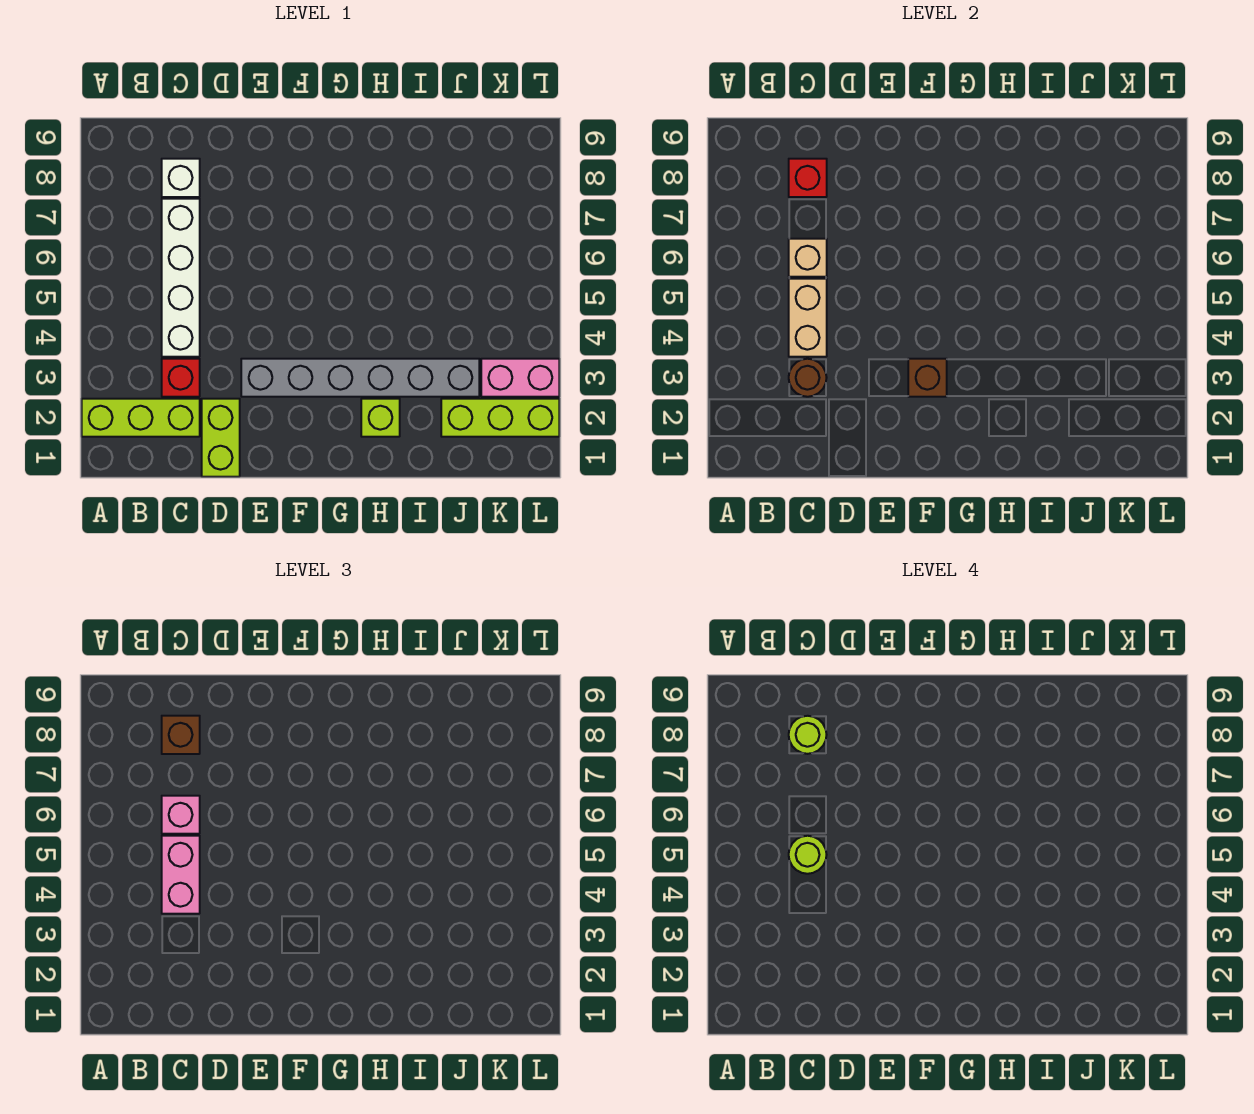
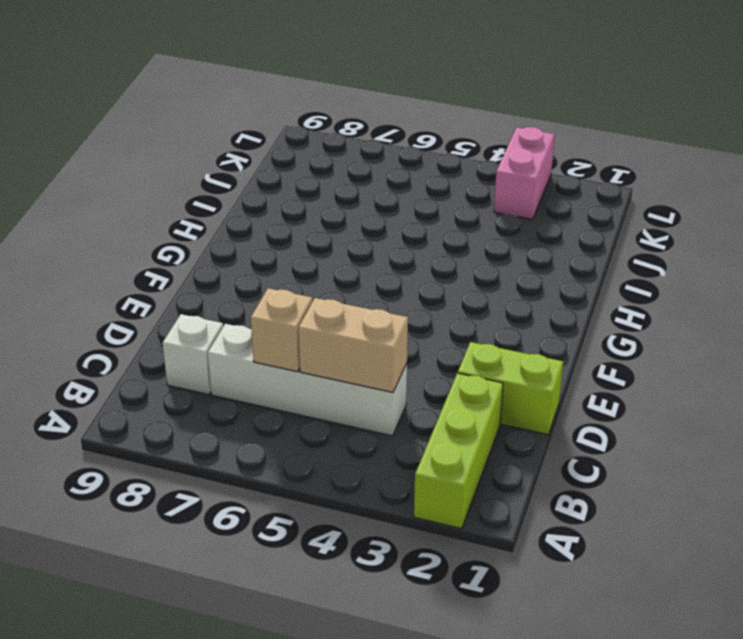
none -> red 1x1 brick [162,359,200,397]
none -> grey 1x6 brick [241,359,479,397]
none -> lime 1x1 brick [361,399,400,437]

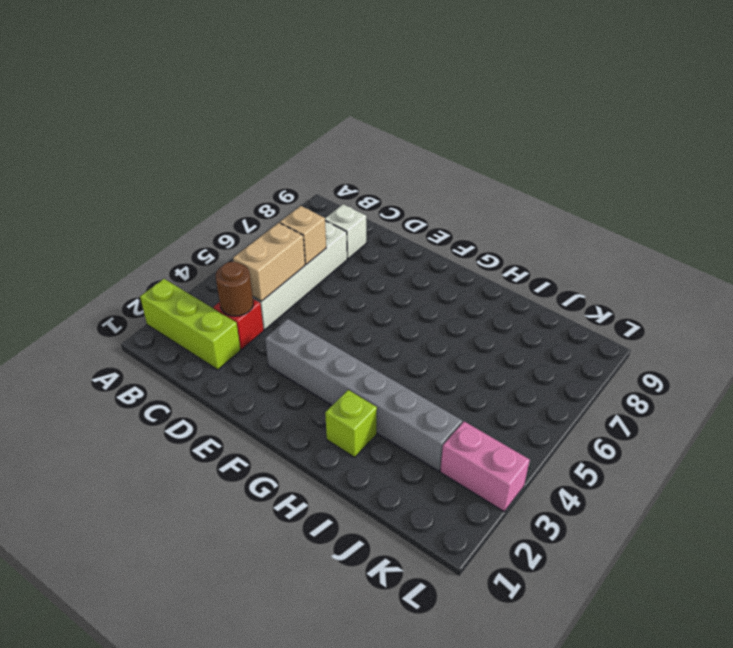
none -> lime 1x2 brick [202,399,240,477]
none -> lime 1x3 brick [441,399,559,437]
none -> red 1x1 brick [789,159,827,197]

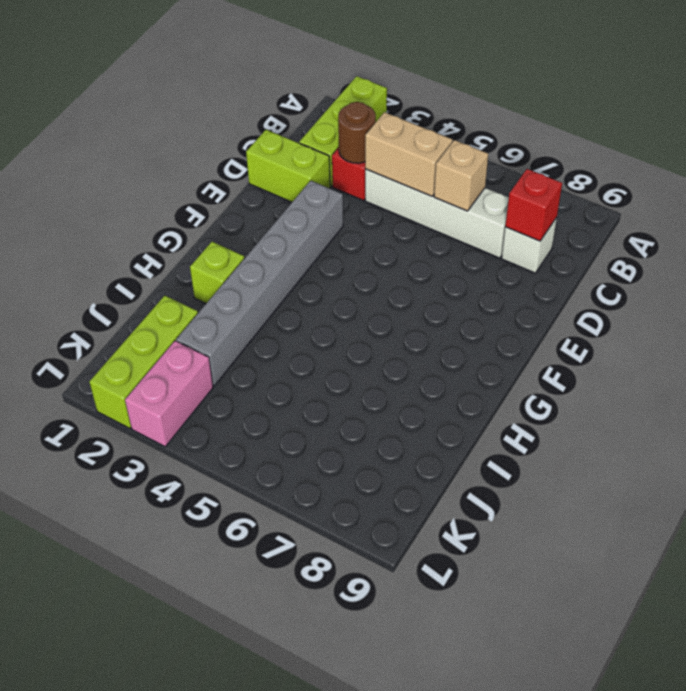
none -> brown 1x1 brick [908,359,947,397]
none -> pink 1x2 brick [162,836,200,914]
none -> pink 1x1 brick [162,796,200,834]

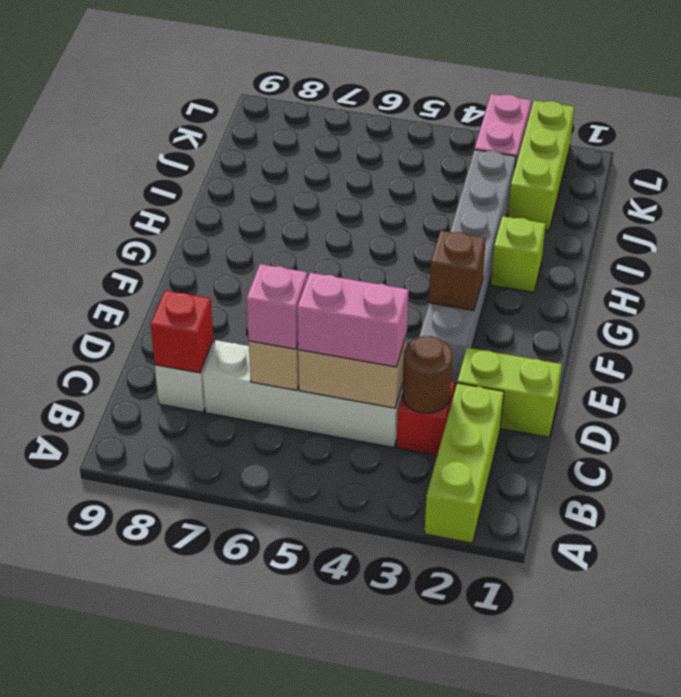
none -> brown 1x1 brick [162,716,200,754]
none -> lime 1x1 round brick [789,836,827,874]
none -> lime 1x1 round brick [789,716,827,754]

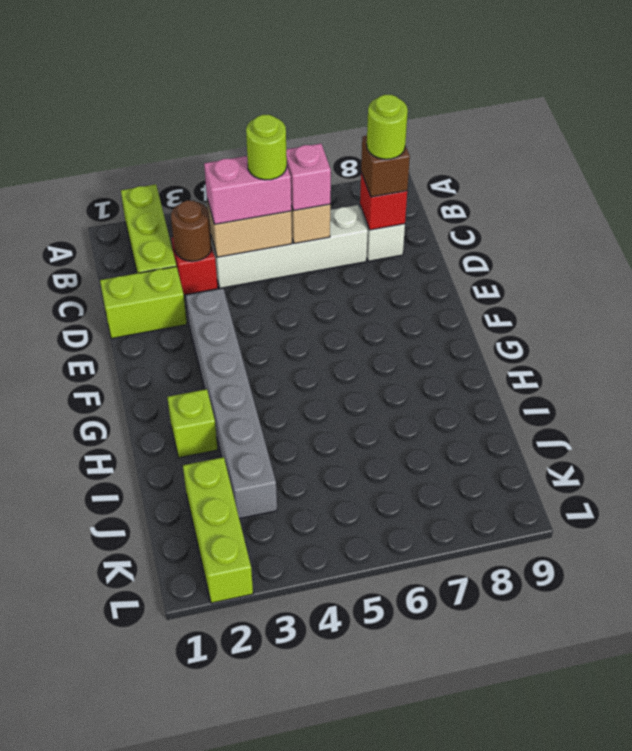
none -> pink 1x2 brick [481,359,559,397]
none -> brown 1x1 brick [908,359,947,397]

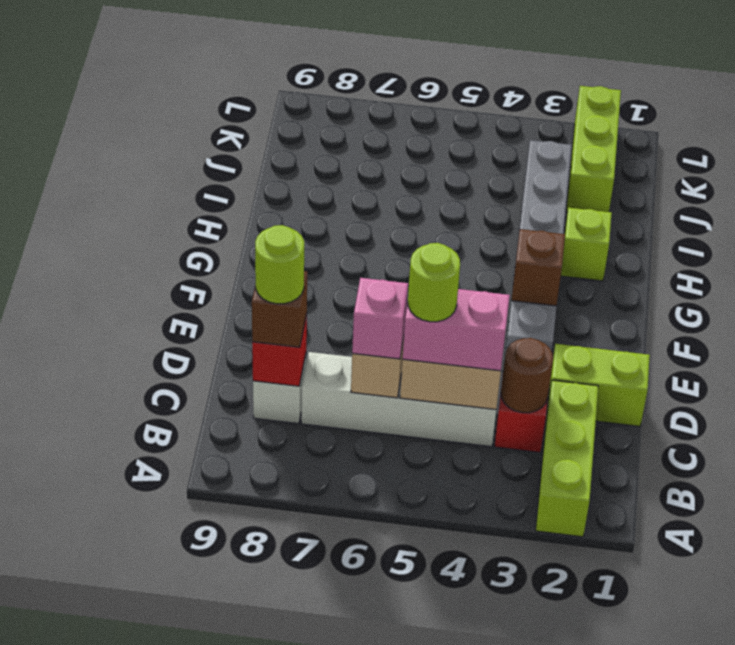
none -> pink 1x2 brick [481,359,559,397]

